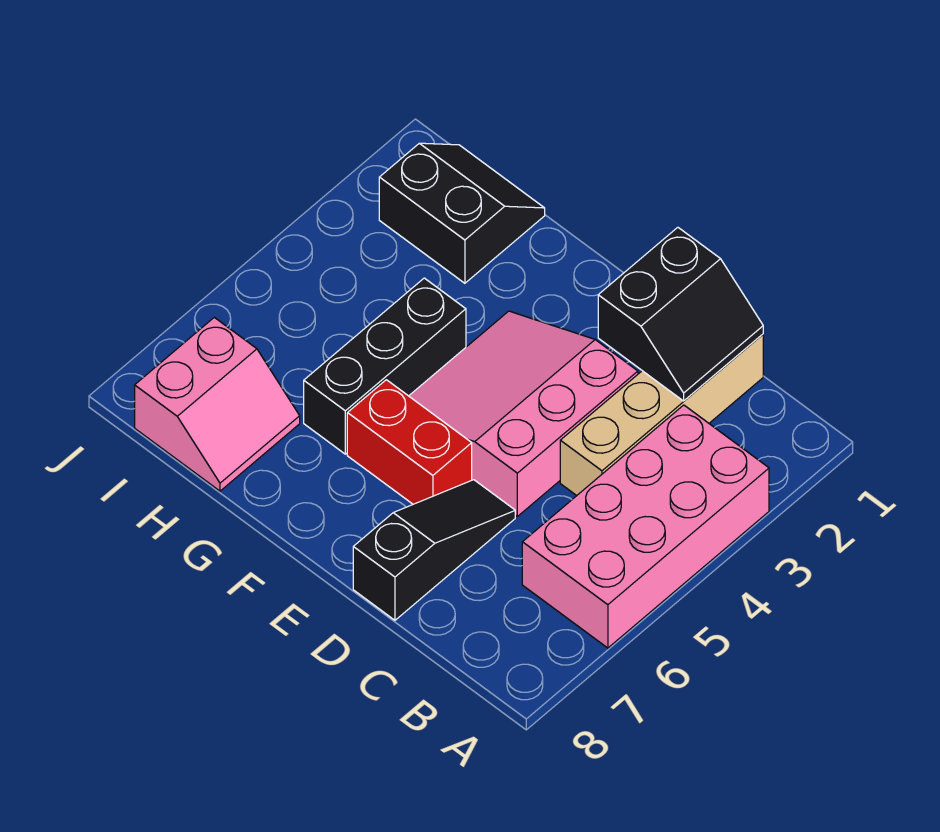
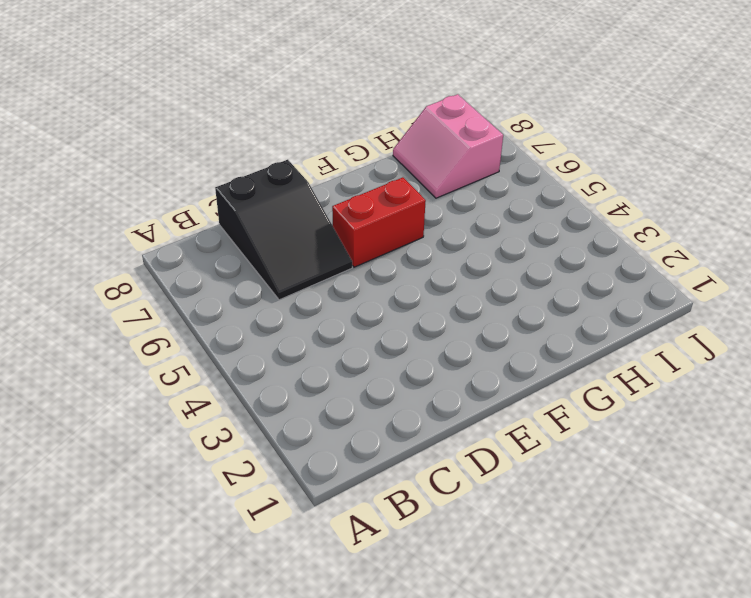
black 2x3 slope [215,160,352,300] -> black 1x3 slope [353,480,515,620]
none -> pink 2x4 brick [522,405,769,648]
none -> tan 1x4 brick [560,334,763,496]

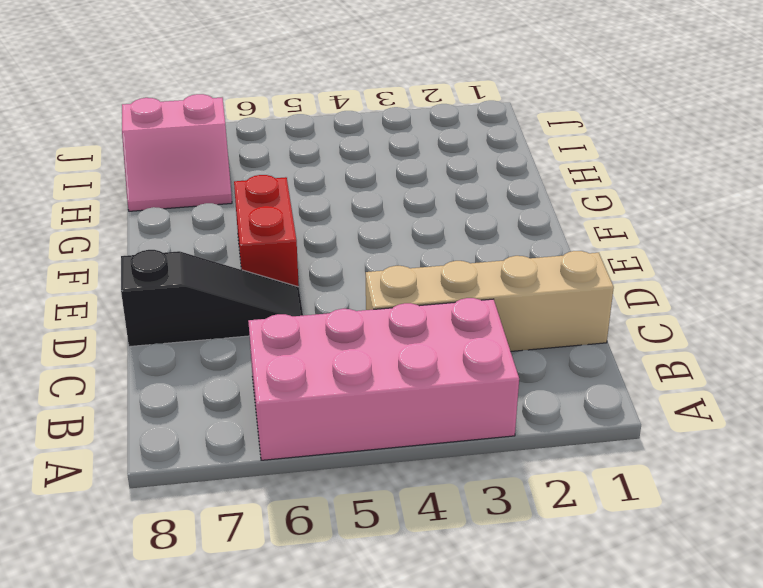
none -> pink 3x3 slope [409,311,638,516]
none -> black 1x3 brick [304,278,466,454]

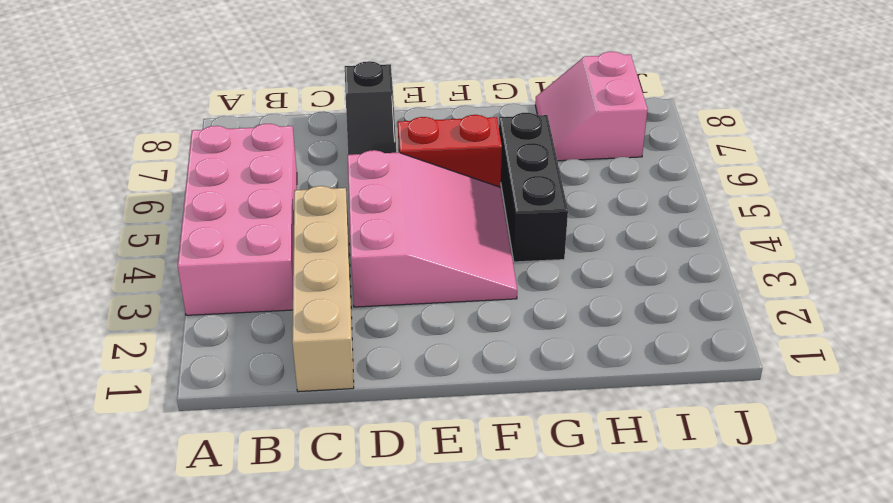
none -> black 2x2 slope [379,143,545,283]
none -> black 2x2 slope [598,227,763,401]

